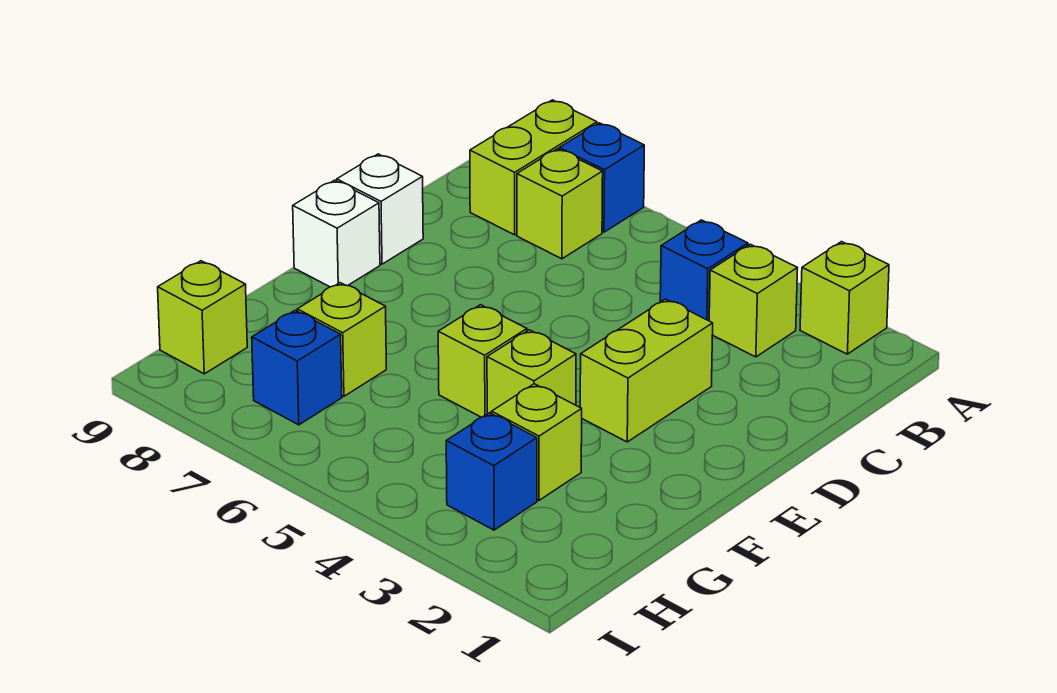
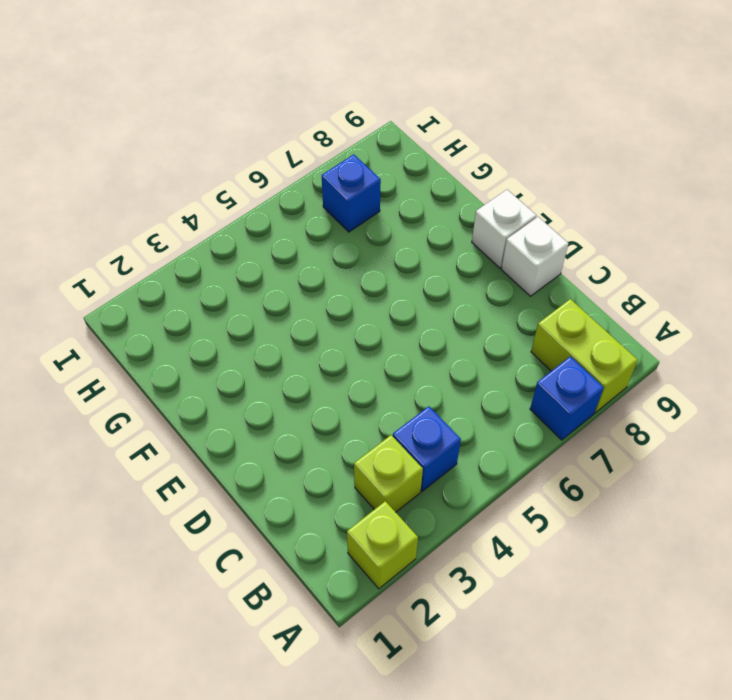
none -> lime 1x1 brick [517,149,603,259]
none -> lime 1x2 brick [580,299,713,442]
none -> lime 1x1 brick [487,330,576,414]

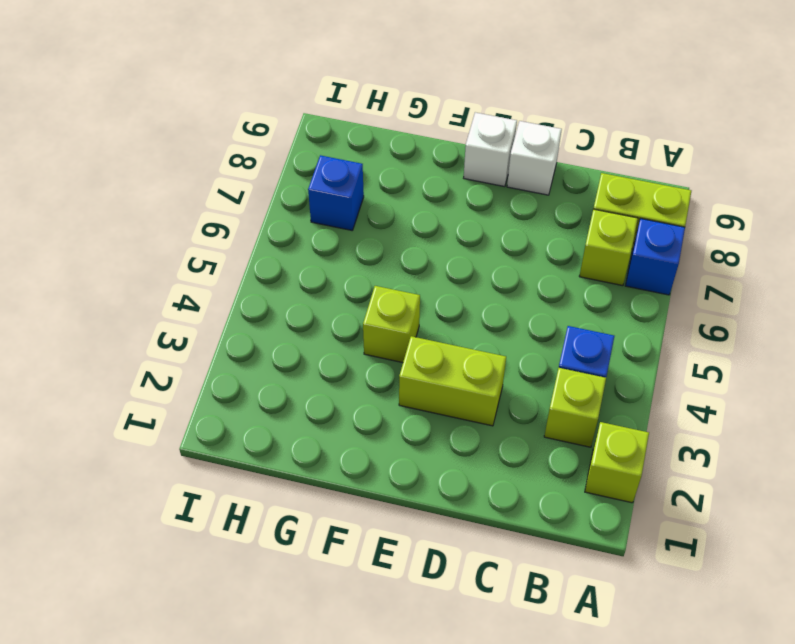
none -> lime 1x1 brick [438,305,527,417]
none -> lime 1x1 brick [492,384,582,500]
none -> lime 1x1 brick [297,283,386,396]

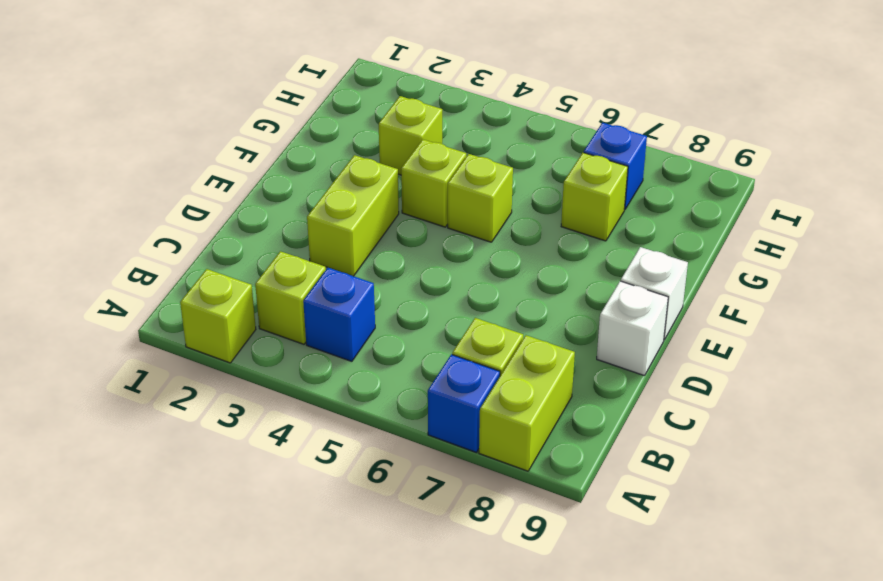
none -> blue 1x1 brick [446,413,537,530]
none -> lime 1x1 brick [158,261,247,374]

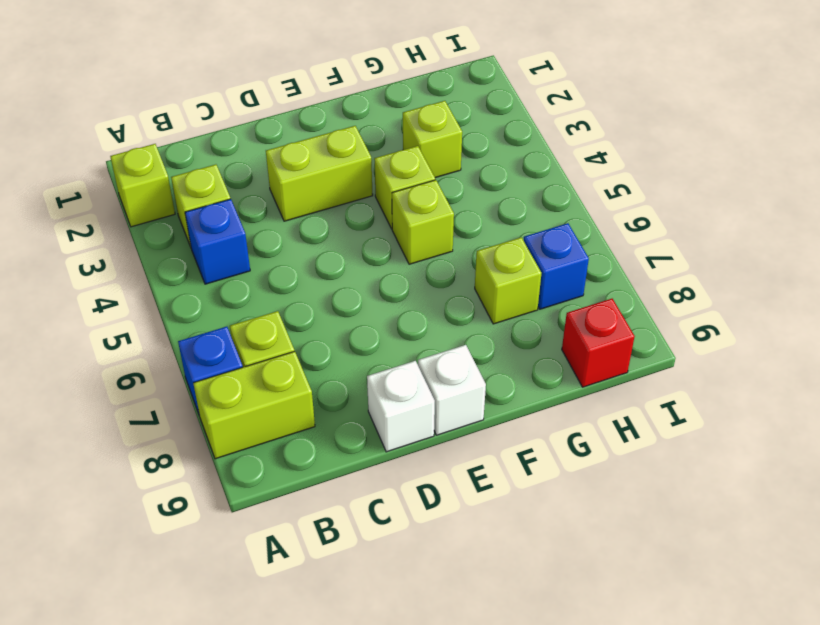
red 1x1 brick [562,299,635,387] -> lime 1x1 brick [158,261,247,374]
none -> blue 1x1 brick [446,413,537,530]

